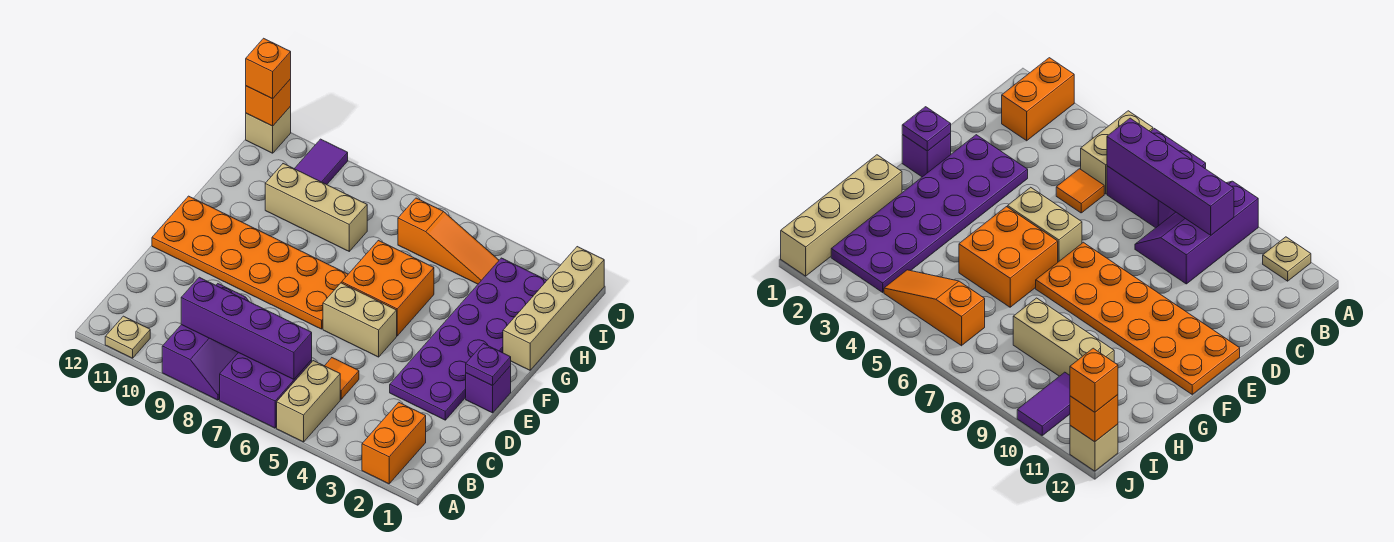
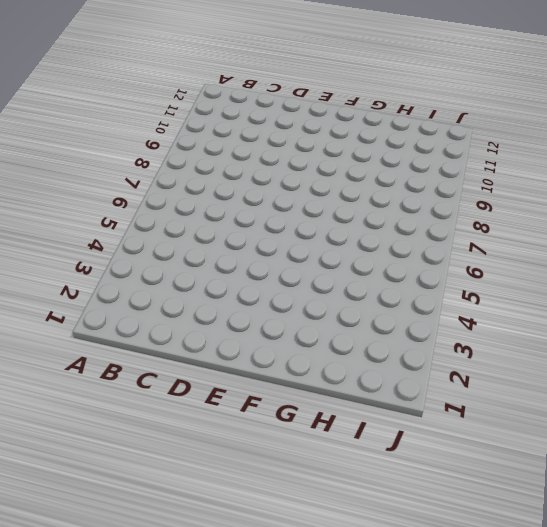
none -> orange 1x2 brick [362,402,426,484]
none -> tan 1x2 brick [277,361,340,442]
none -> purple 2x2 brick [220,353,312,428]

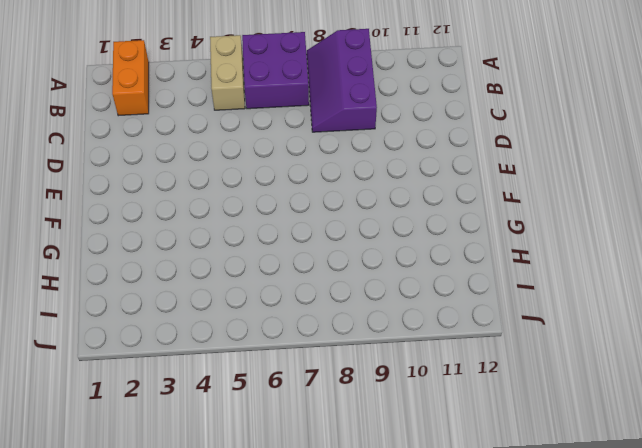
none -> tan 1x1 plate [105,316,150,358]
none -> orange 1x1 tile [325,358,359,399]
none -> purple 2x6 plate [390,258,547,420]

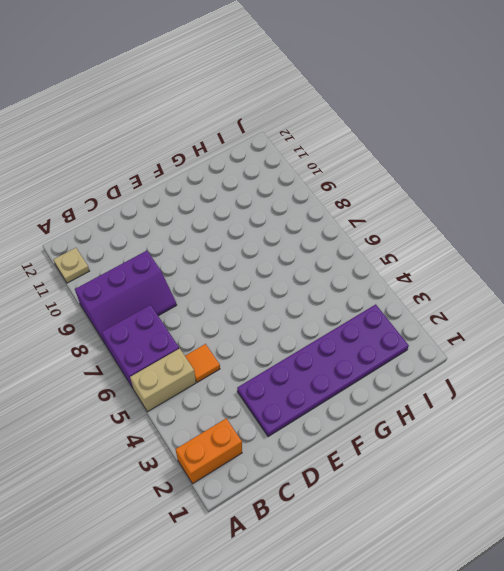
none -> purple 1x1 brick [466,366,511,413]
none -> tan 1x2 brick [323,283,397,357]
none -> orange 2x6 plate [152,196,348,329]

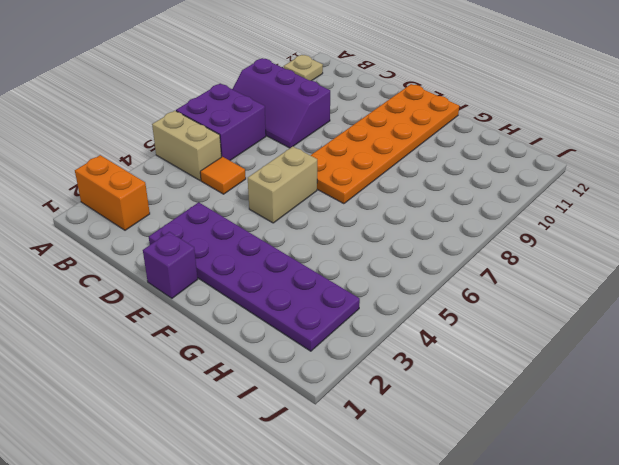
none -> orange 2x2 brick [342,240,434,336]
none -> tan 1x4 brick [503,247,604,370]
none -> tan 1x3 brick [265,164,367,251]

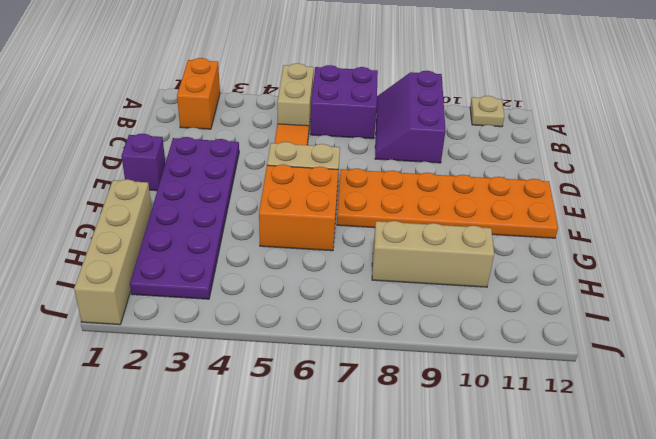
none -> orange 1x3 slope [398,198,499,284]
none -> purple 1x2 tile [295,139,348,185]
none -> tan 1x1 brick [246,106,291,153]

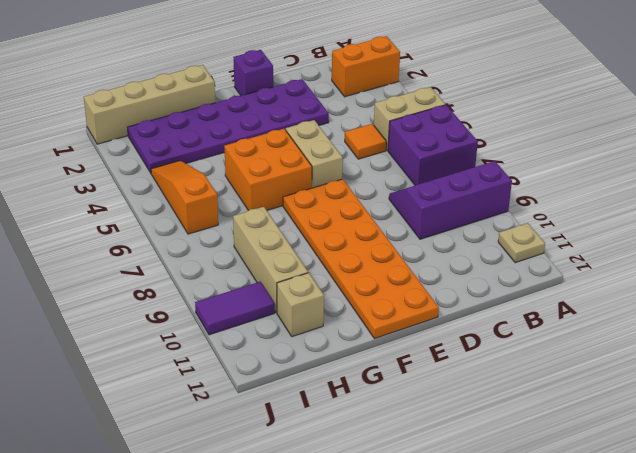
tan 1x1 brick [277,273,324,337] -> tan 1x1 brick moved to [246,106,291,153]
none -> purple 1x4 brick [181,277,312,379]
none -> purple 1x1 plate [466,344,511,386]
none -> orange 1x1 brick [246,79,291,126]

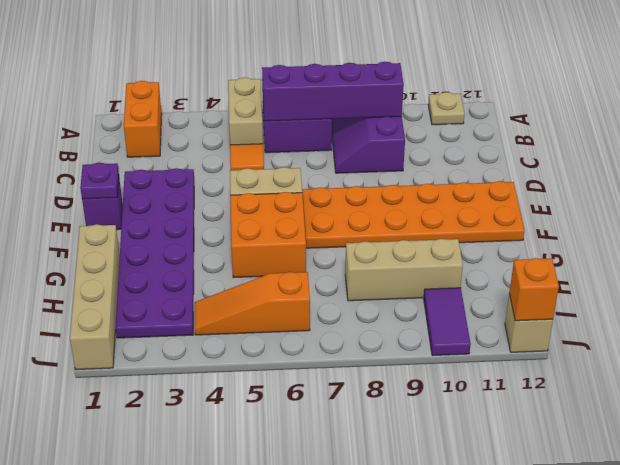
none -> orange 1x1 brick [246,38,291,99]

